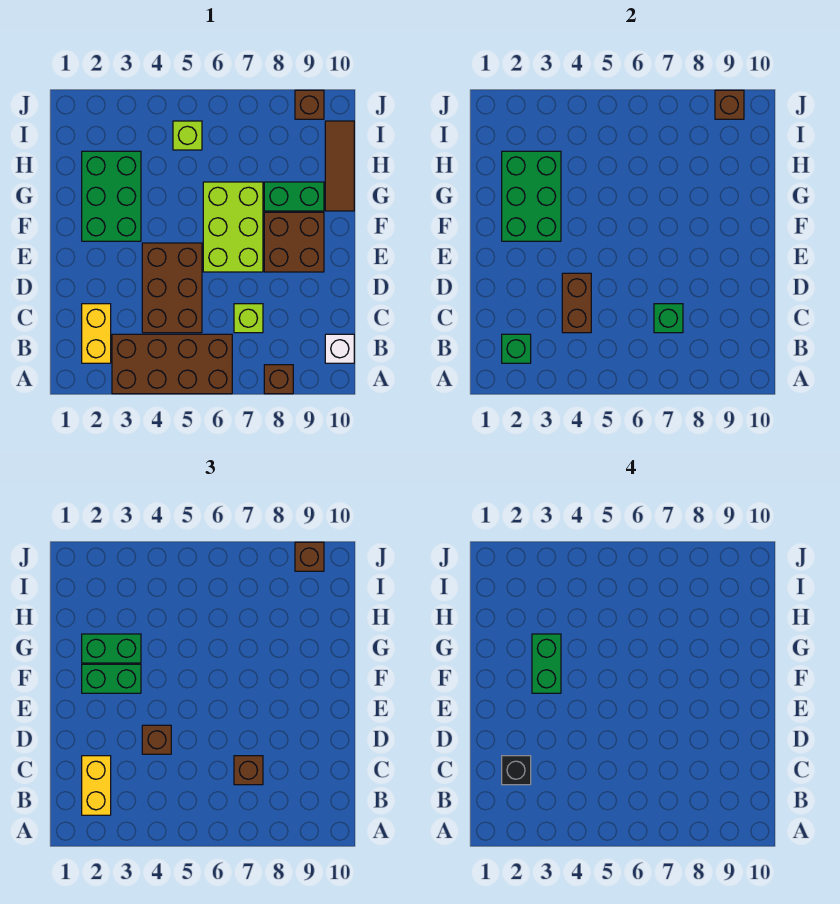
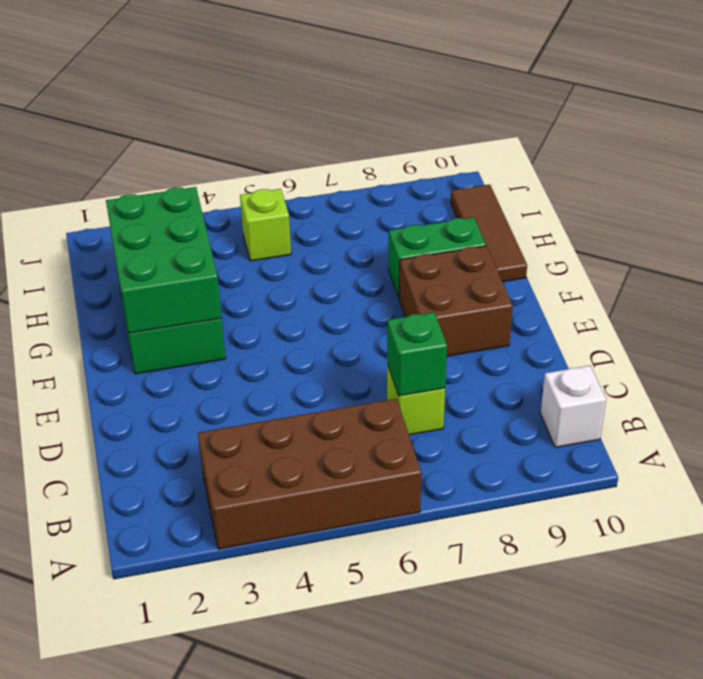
none -> brown 1x1 brick [264,365,293,394]
none -> yellow 1x2 brick [82,304,111,363]
none -> brown 2x3 brick [142,243,202,333]

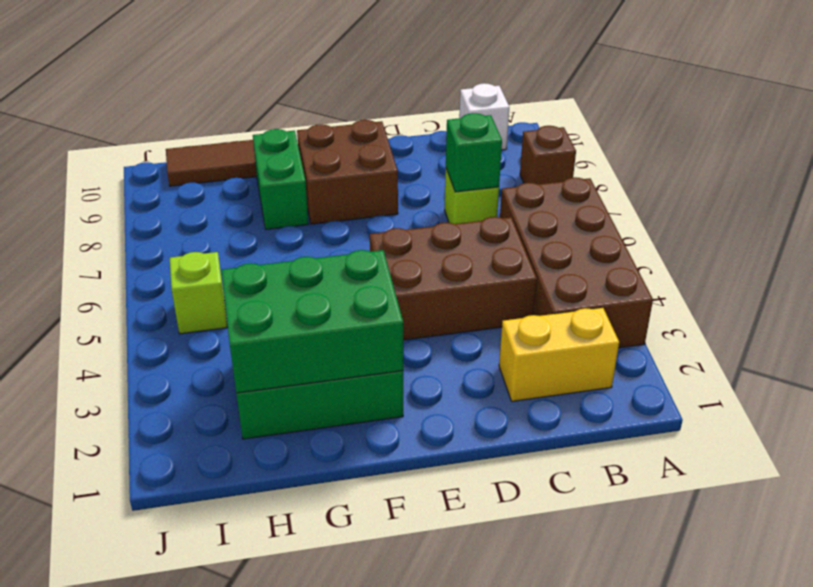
none -> lime 2x3 brick [203,182,263,272]
none -> brown 1x1 brick [295,90,324,119]
none -> green 1x1 brick [502,334,531,363]

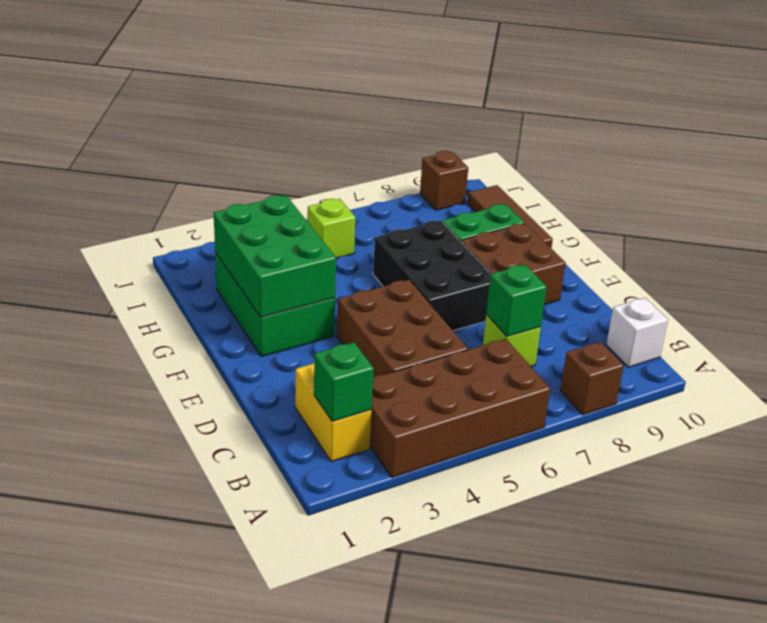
black 2x3 brick [373,221,491,331] -> lime 2x3 brick [203,182,263,272]
none -> brown 1x2 brick [562,273,591,333]
none -> brown 1x1 brick [715,90,744,119]
none -> yellow 1x2 brick [82,756,111,815]

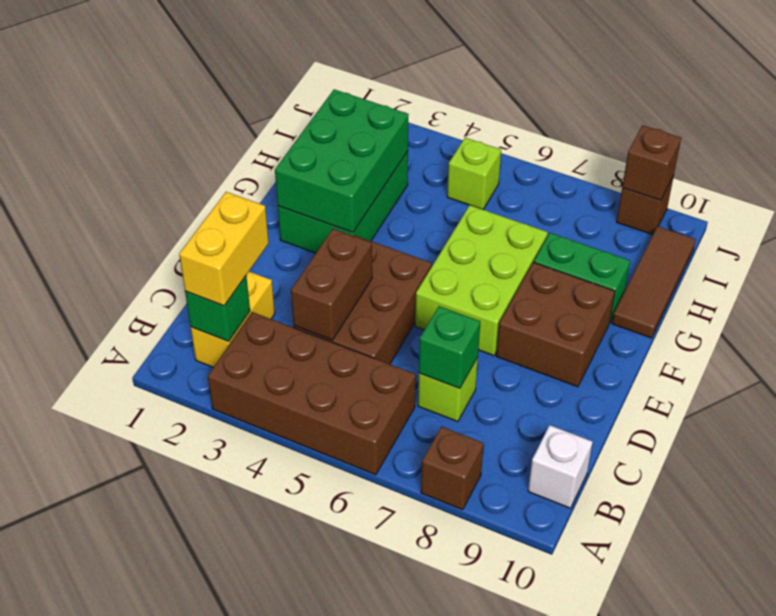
none -> brown 1x1 brick [234,756,263,785]
none -> brown 1x1 brick [142,725,171,754]
none -> green 1x2 brick [82,664,141,693]

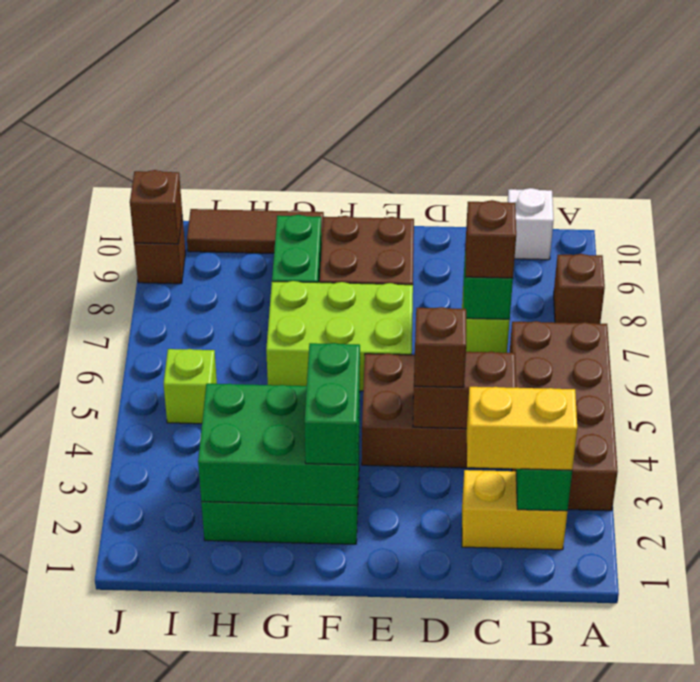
none -> green 1x2 brick [82,634,141,663]
none -> brown 1x1 brick [295,542,324,571]
none -> black 1x1 brick [502,756,531,785]

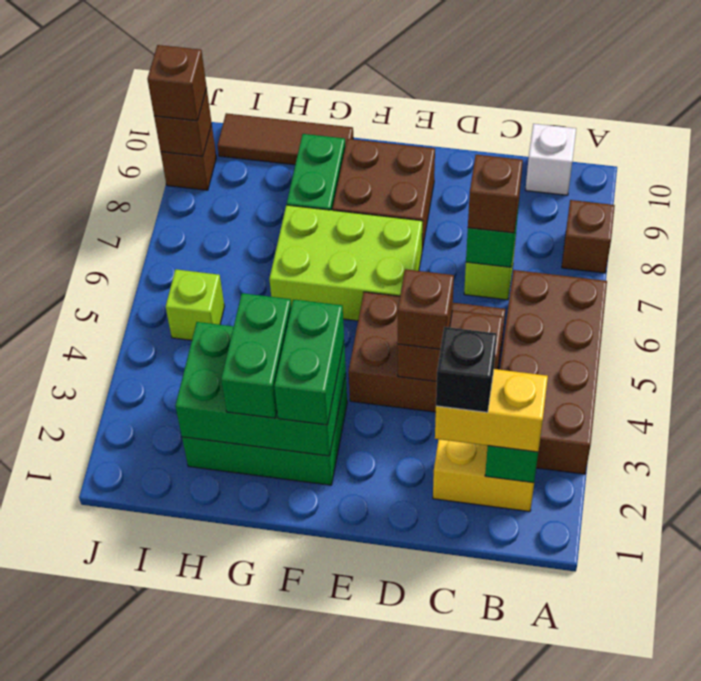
none -> green 1x2 brick [532,634,561,693]

